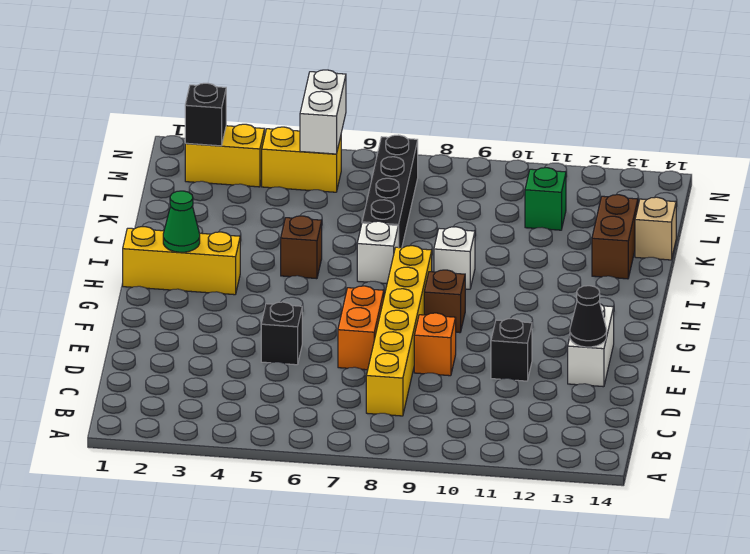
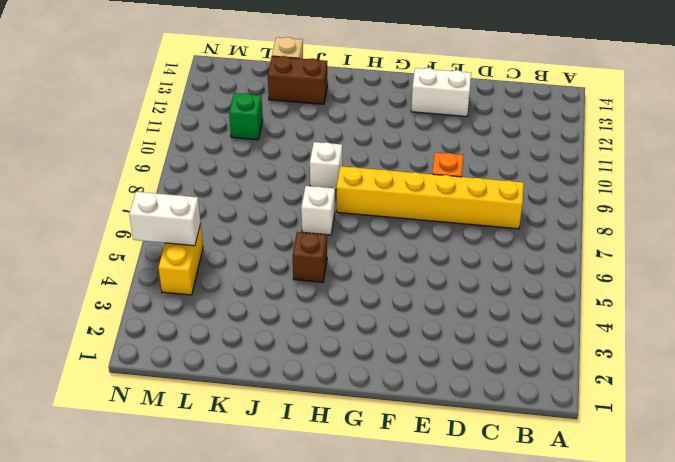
none -> black 1x1 brick [261,302,302,365]
none -> orange 1x2 brick [338,286,384,370]
none -> black 1x1 brick [491,318,532,381]

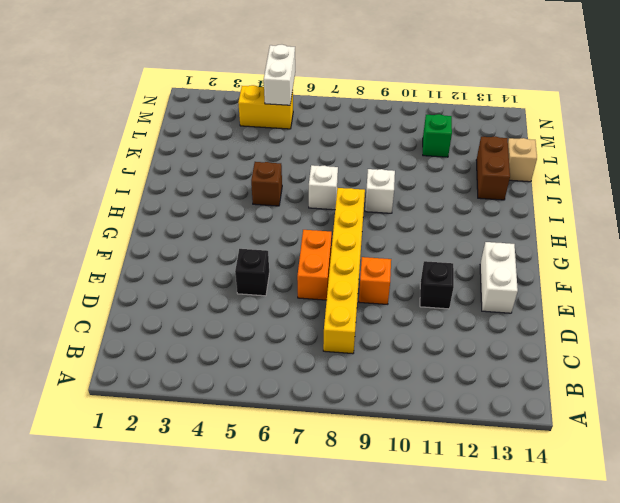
none -> brown 1x1 brick [424,270,465,333]
none -> yellow 1x3 brick [123,227,240,295]
none -> black 1x4 brick [362,135,418,248]

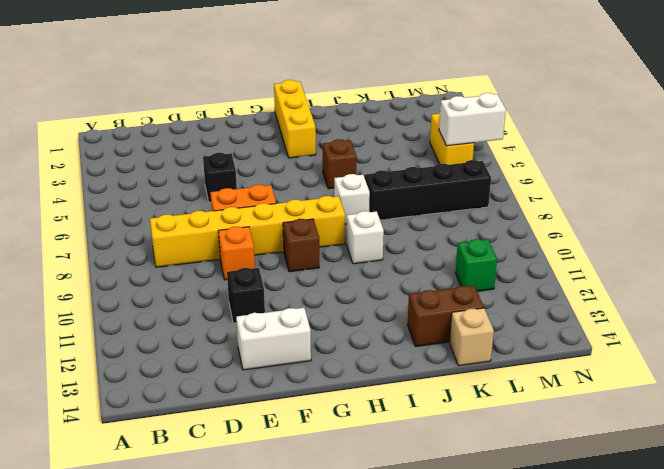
none -> yellow 1x2 brick [185,124,265,187]
none -> black 1x1 cone [570,286,606,347]
none -> green 1x1 cone [163,191,200,252]

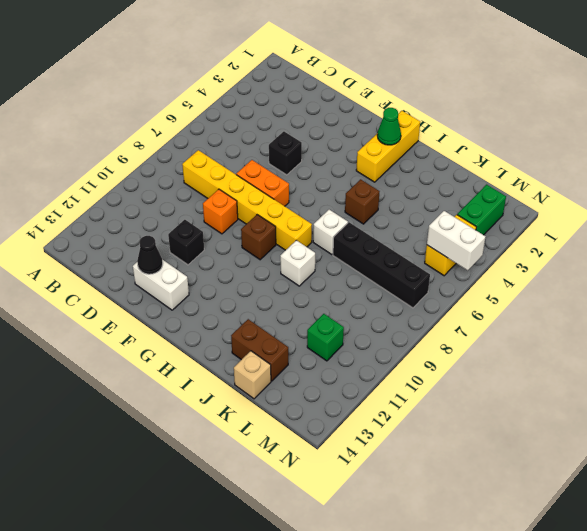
green 1x2 brick [457,185,506,235] -> yellow 1x2 brick [185,124,265,187]
none -> black 1x1 brick [185,83,226,146]

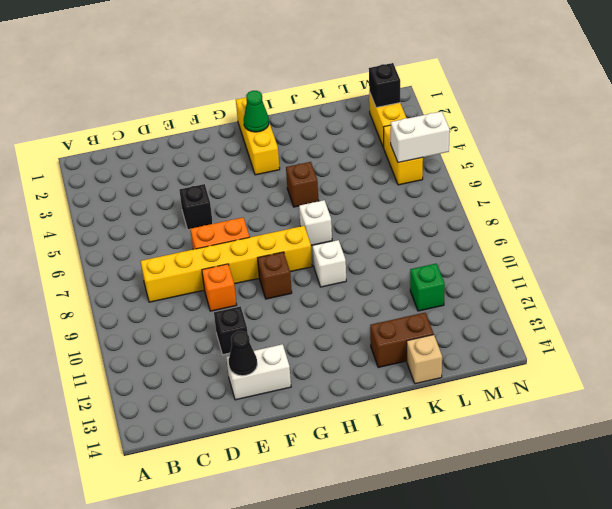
none -> black 1x4 brick [362,135,418,248]

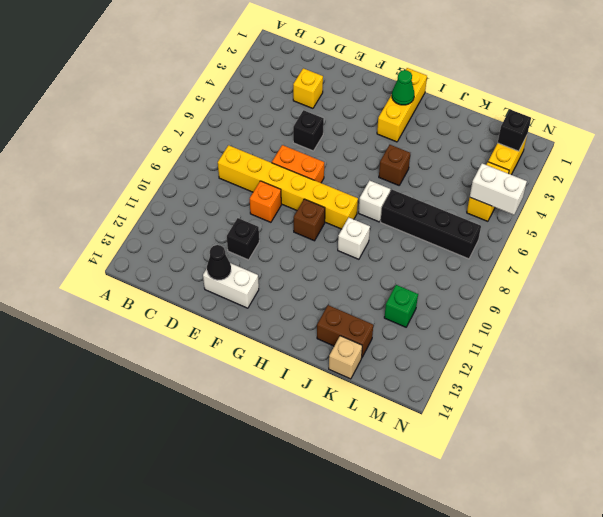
yellow 1x1 brick [293,68,323,108] -> none

